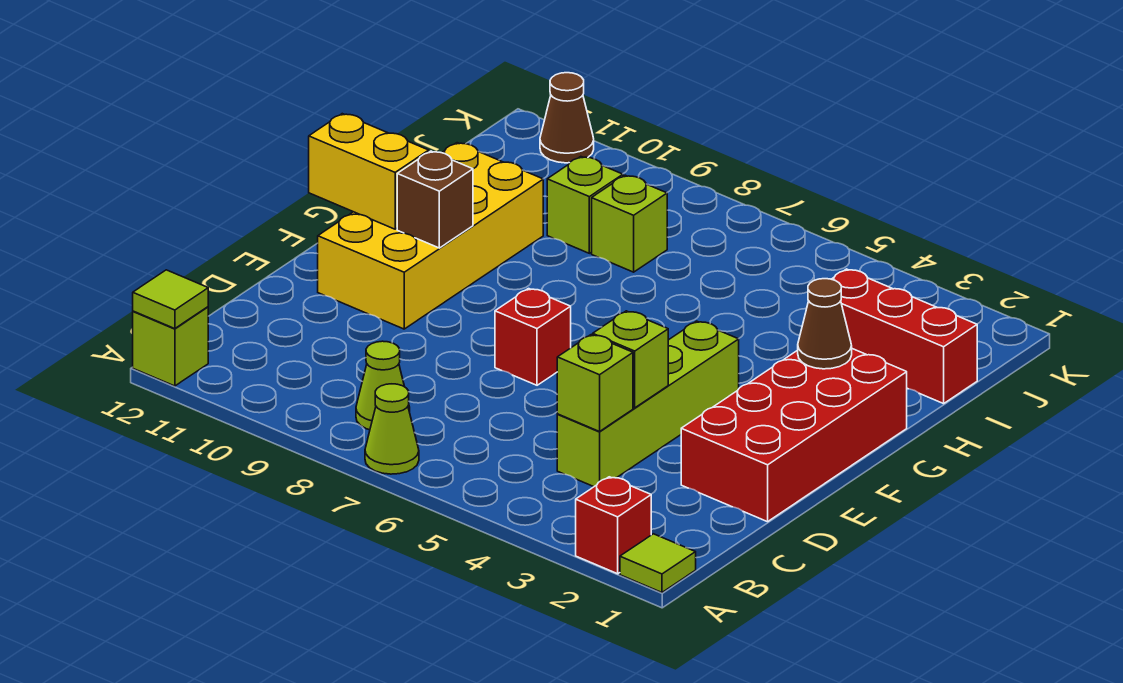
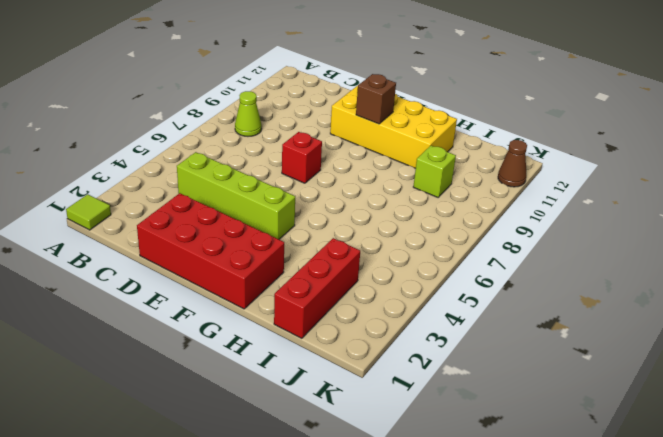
none -> red 1x1 brick [576,477,651,574]
none -> lime 1x1 cone [365,384,419,474]
none -> lime 1x1 brick [133,307,208,386]

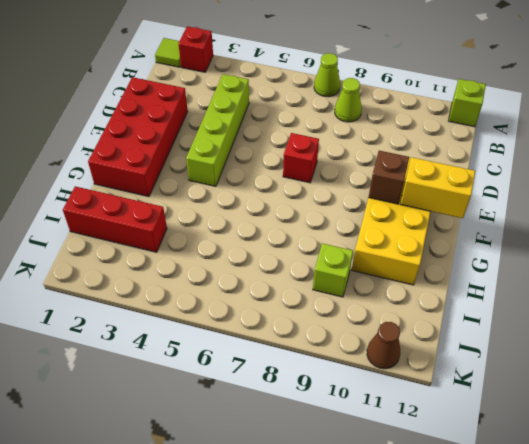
none -> lime 1x1 brick [592,175,667,272]
none -> lime 1x1 tile [133,270,208,329]
none -> lime 1x1 brick [557,335,633,432]

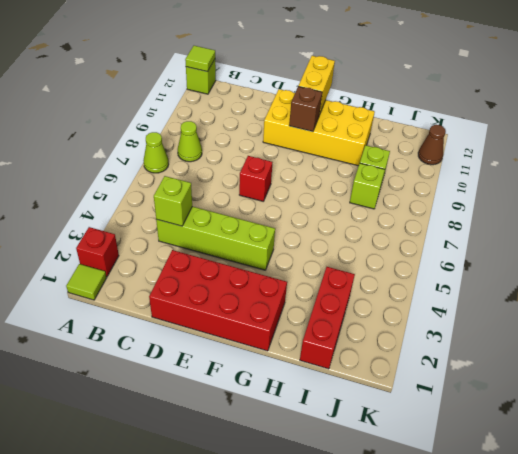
none -> lime 1x1 brick [593,311,668,408]
none -> brown 1x1 cone [798,279,852,369]

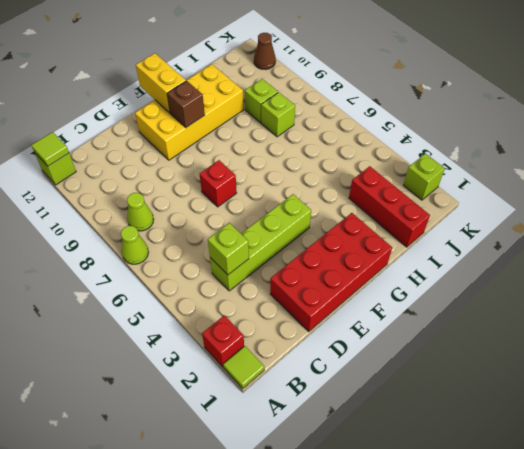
lime 1x1 brick [404,154,445,200] -> lime 1x1 brick moved to [593,311,668,408]
none -> brown 1x1 cone [798,279,852,369]

